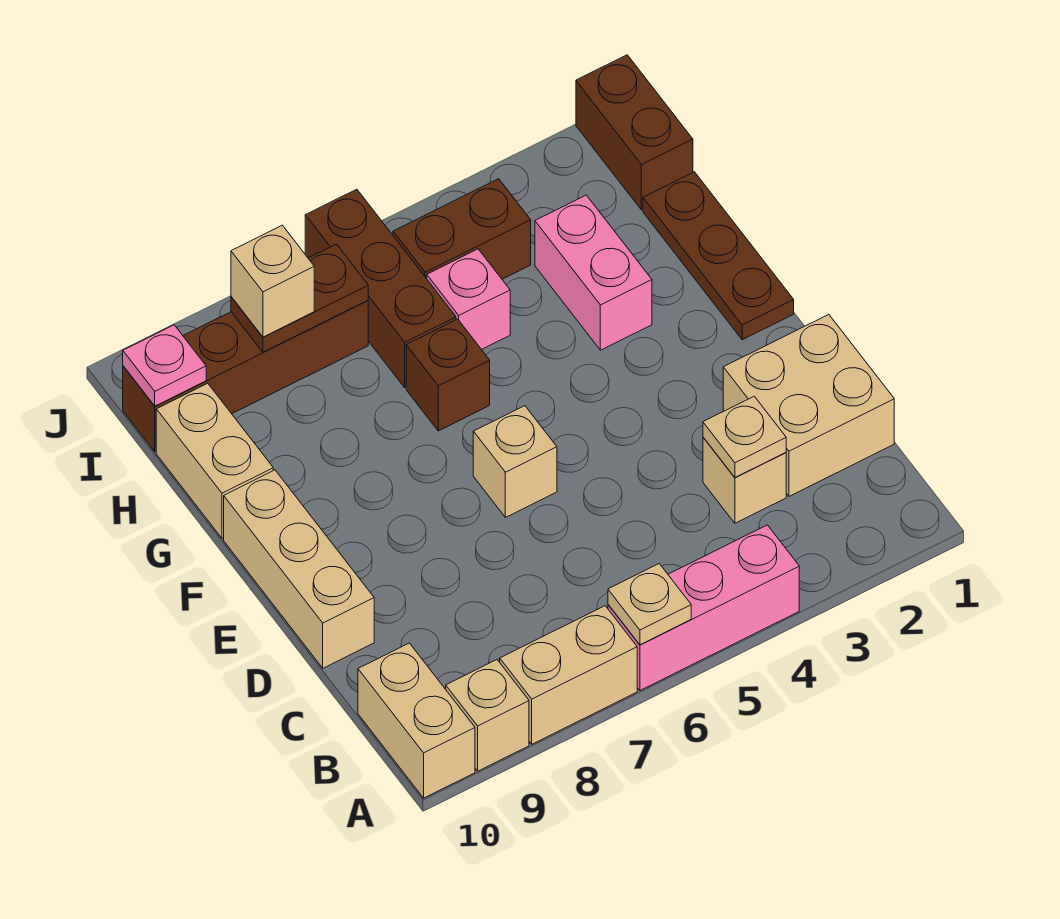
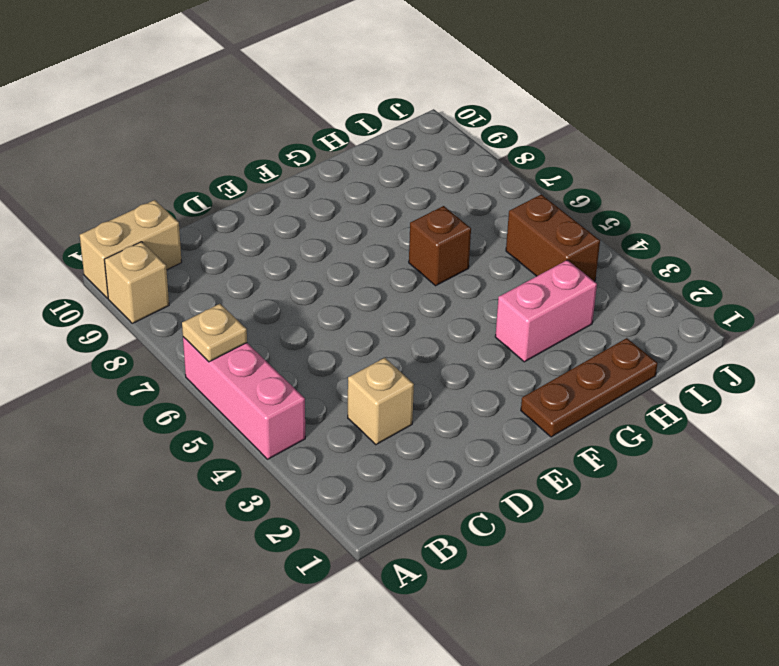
none -> tan 1x2 brick [500,606,637,744]
none -> tan 2x2 brick [723,315,894,496]
none -> tan 1x3 brick [224,470,374,668]

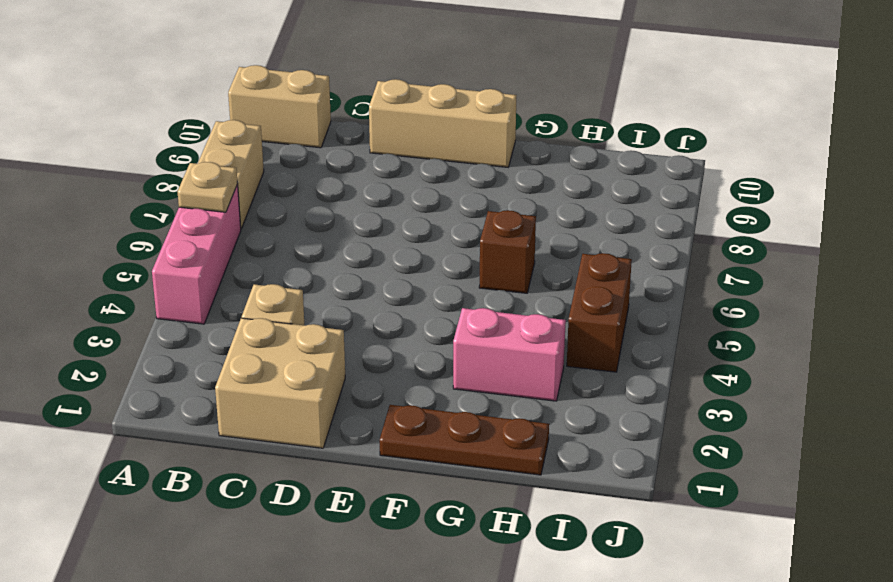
none -> tan 1x1 brick [446,660,529,771]
none -> tan 1x1 brick [473,406,557,517]
none -> tan 1x2 brick [156,383,273,538]

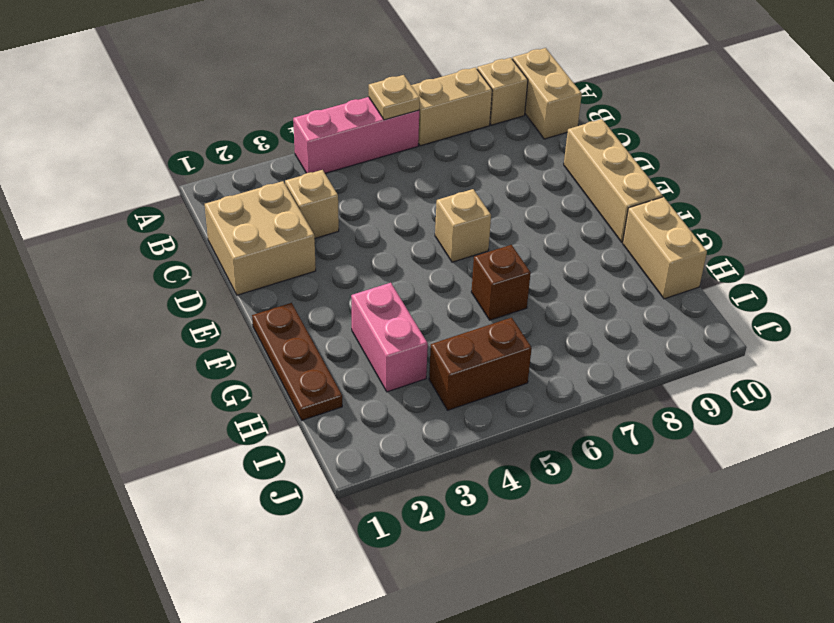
none -> pink 1x1 brick [427,249,510,349]
none -> brown 1x3 brick [305,189,456,387]
none -> brown 1x2 brick [576,55,693,210]

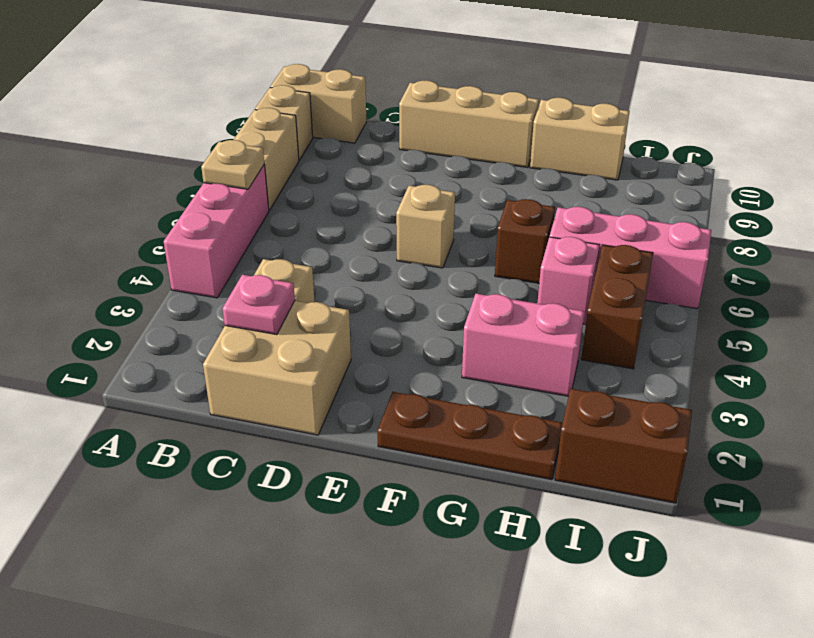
pink 1x1 plate [222,275,295,335] -> pink 1x1 plate moved to [123,325,206,406]
pink 1x3 brick [550,207,711,309] -> brown 1x3 brick [305,189,456,387]
none -> brown 1x4 brick [123,301,368,452]
none -> tan 1x1 plate [703,396,786,477]
none -> brown 1x2 plate [231,244,368,352]

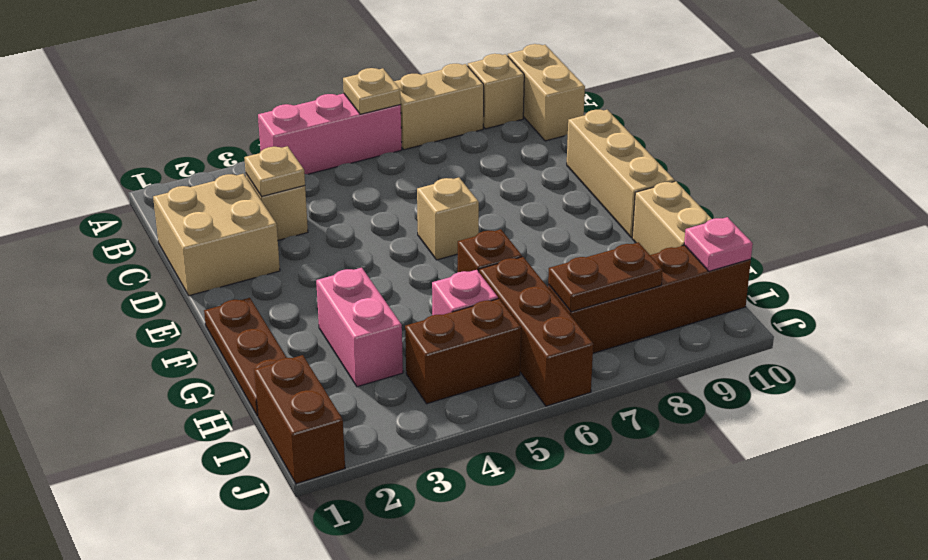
none -> tan 1x1 brick [231,225,314,337]

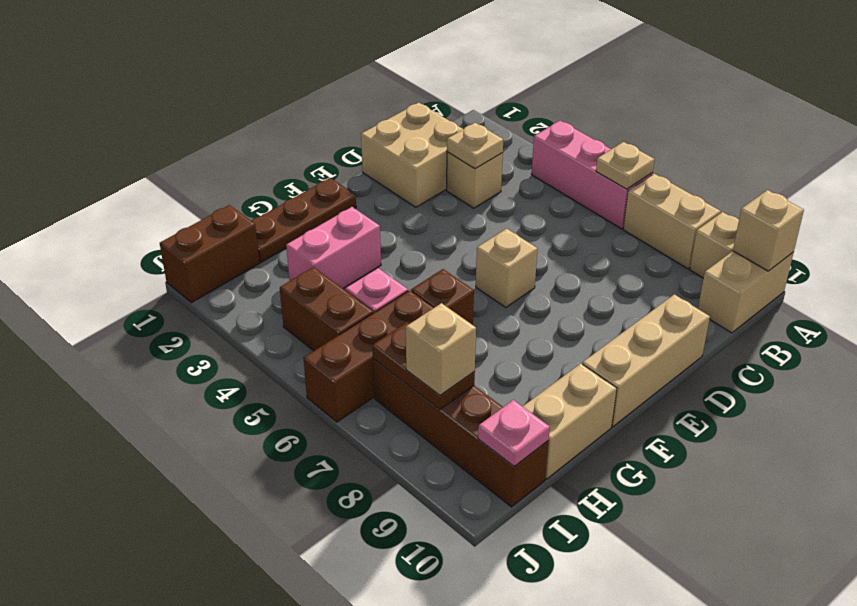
tan 1x1 brick [733,190,804,271] -> none

